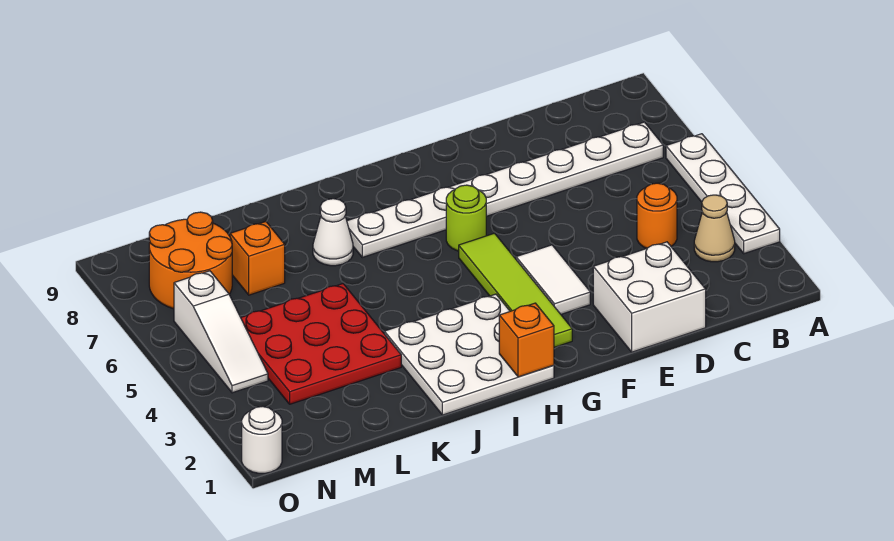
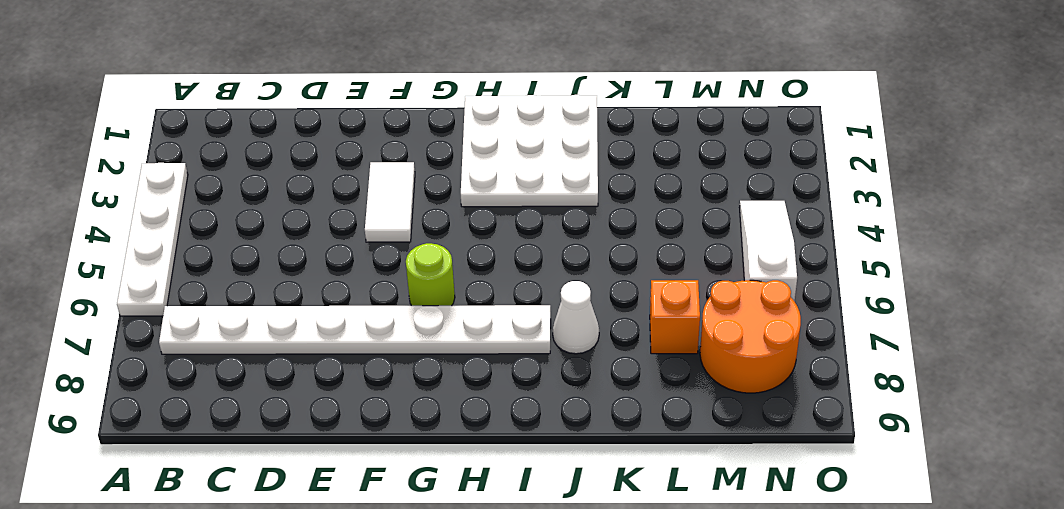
none -> tan 1x1 cone [694,195,735,262]
none -> orange 1x1 round brick [637,183,677,248]
none -> white 2x2 brick [593,242,706,352]

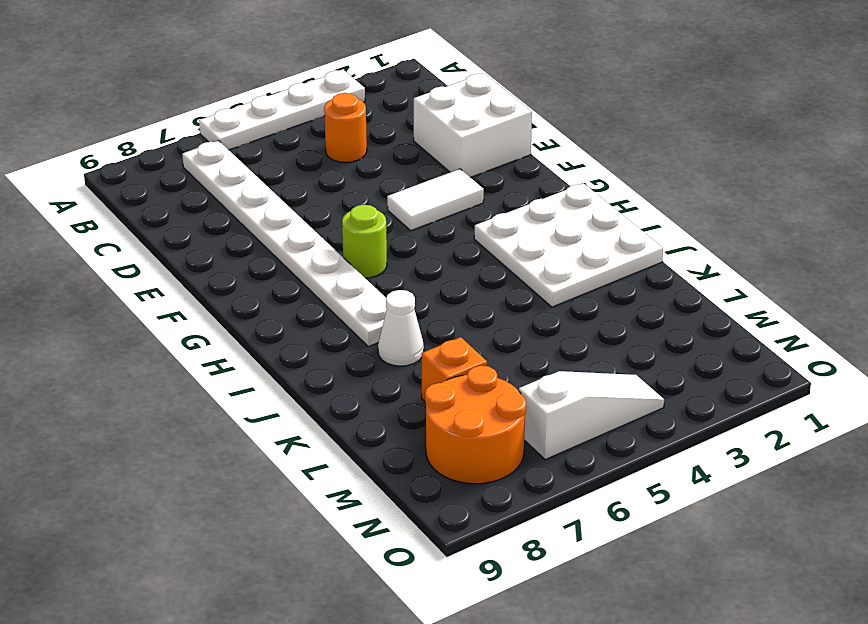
none -> tan 1x1 cone [694,195,735,262]
none -> lime 1x4 tile [459,233,572,347]
none -> red 3x3 plate [241,284,401,404]

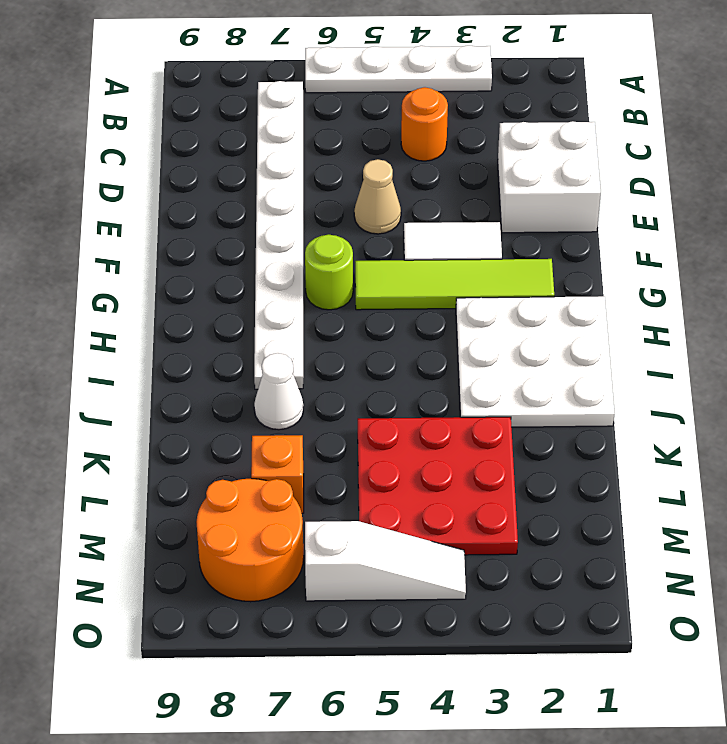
tan 1x1 cone [354,159,401,234] -> tan 1x1 cone moved to [694,195,735,262]
none -> white 1x1 round brick [242,406,282,473]
none -> orange 1x1 brick [499,303,554,377]

